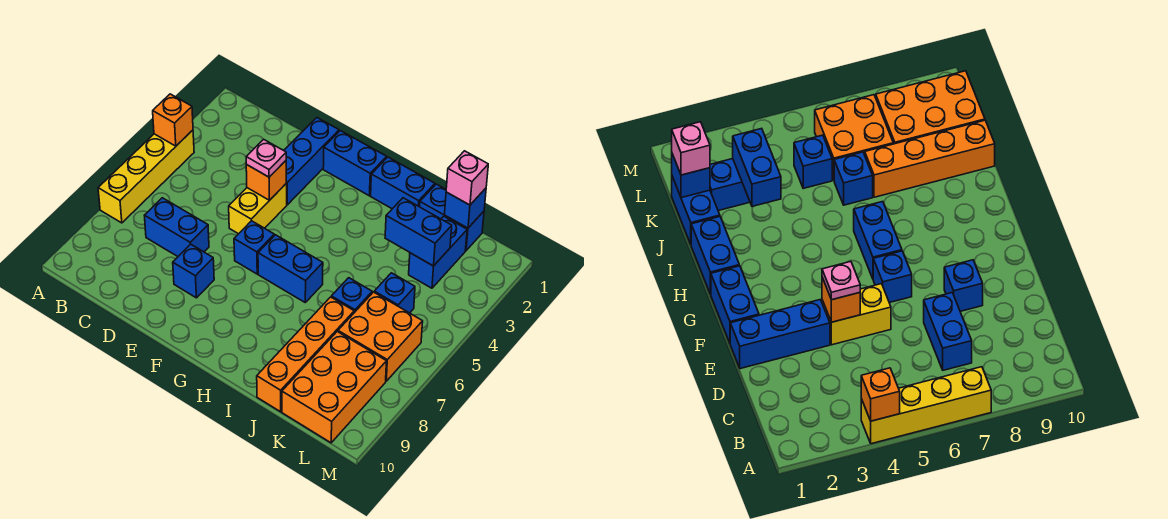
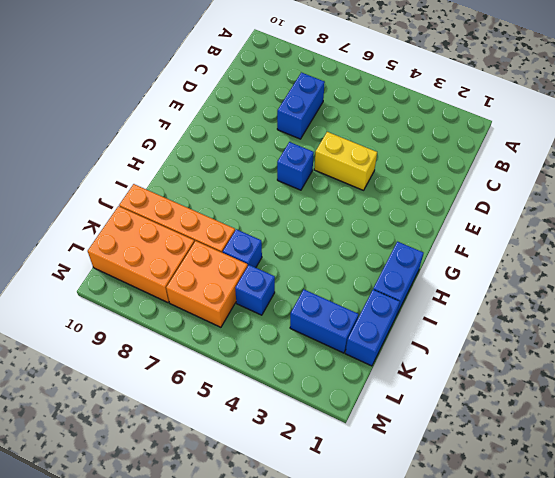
none -> yellow 1x4 brick [98,130,194,223]
none -> blue 1x3 brick [284,118,339,205]
none -> blue 1x1 brick [173,244,214,298]

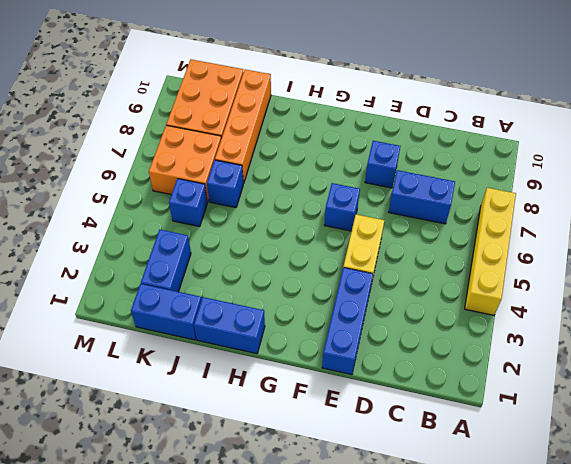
none -> blue 1x2 brick [323,131,387,196]
none -> blue 1x2 brick [258,235,323,302]
none -> orange 1x1 brick [153,94,193,146]

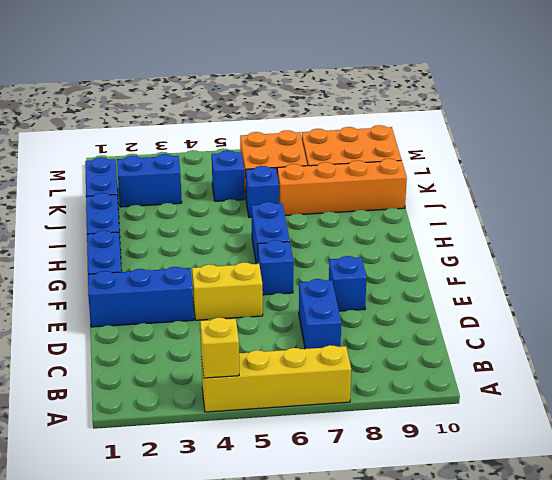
yellow 1x1 brick [200,318,239,378] -> orange 1x1 brick [153,94,193,146]
none -> orange 1x1 brick [246,161,286,200]
none -> blue 1x2 brick [385,198,452,266]
none -> blue 1x1 brick [445,188,486,228]

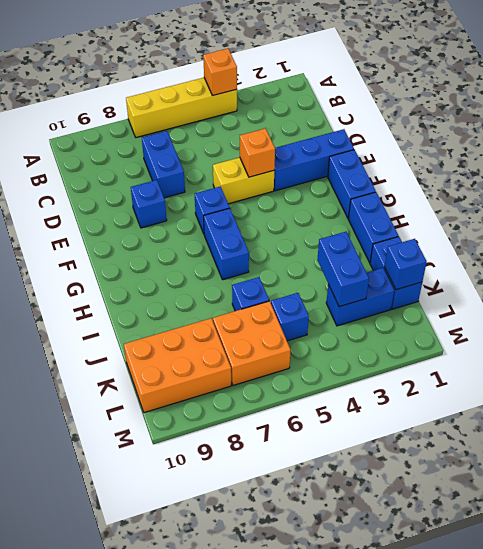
none -> orange 1x4 brick [257,297,354,412]
none -> pink 1x1 plate [246,139,286,177]
none -> pink 1x1 brick [446,151,488,205]

